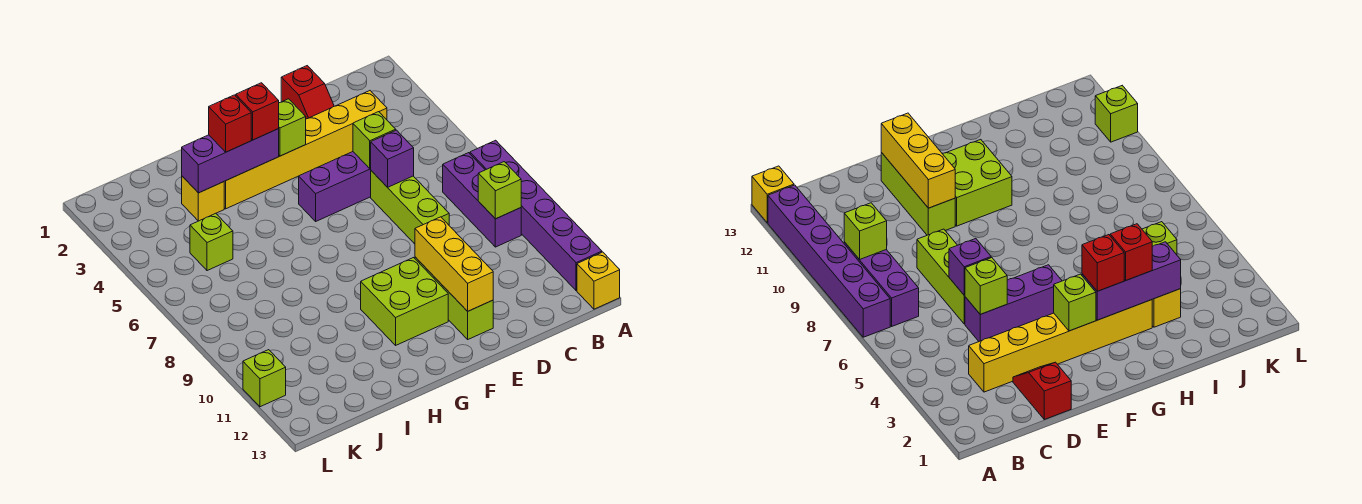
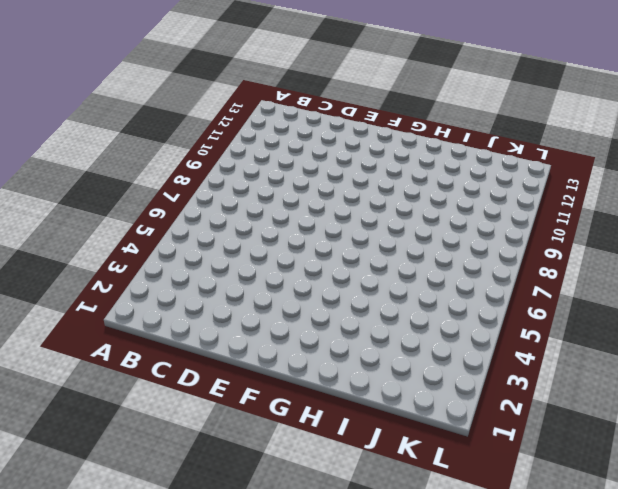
none -> purple 1x6 brick [470,140,602,291]
none -> yellow 1x1 brick [577,252,620,309]
none -> purple 1x3 brick [443,153,521,247]

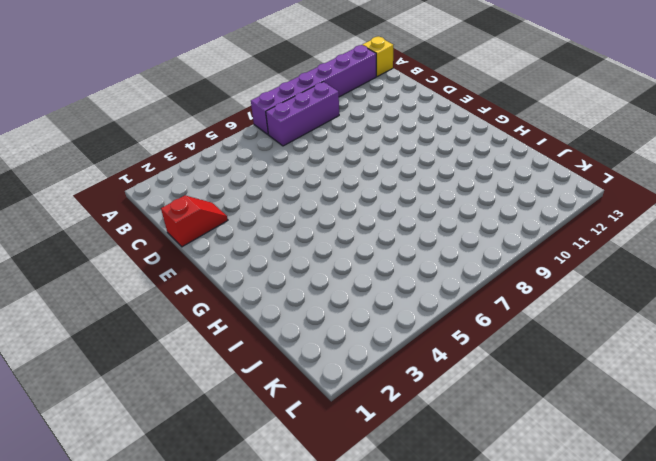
none -> yellow 1x6 brick [224,91,387,209]
none -> purple 1x3 brick [299,152,371,221]
none -> lime 1x3 brick [371,171,449,244]

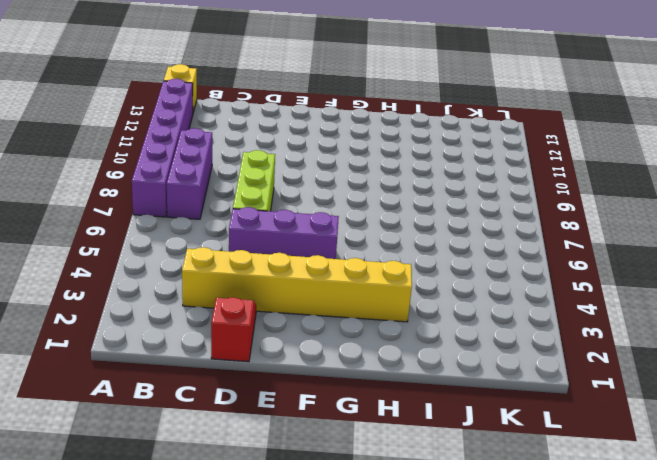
none -> lime 1x3 brick [415,257,493,339]
none -> lime 2x2 brick [361,258,448,345]
none -> yellow 1x1 brick [182,176,224,221]

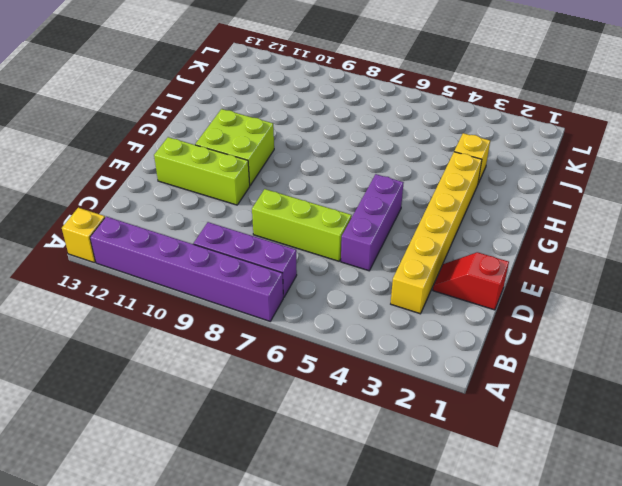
none -> lime 1x1 brick [190,213,233,271]
none -> lime 1x1 brick [243,350,286,407]
none -> lime 1x1 brick [478,162,521,219]

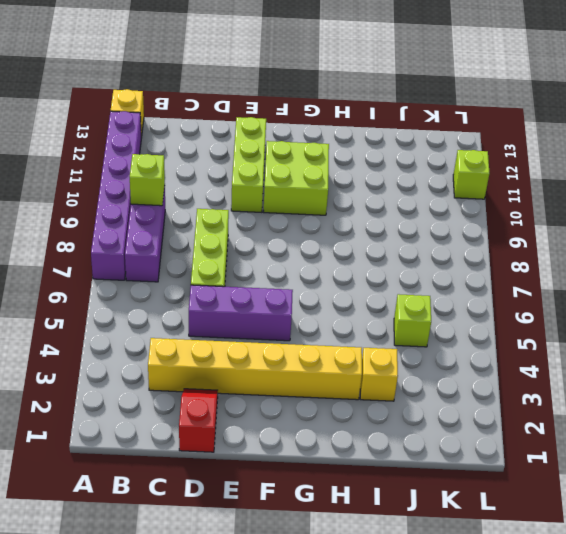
none -> lime 1x1 brick [353,112,396,169]
none -> purple 1x1 brick [371,130,414,187]
none -> yellow 1x3 brick [415,217,493,311]

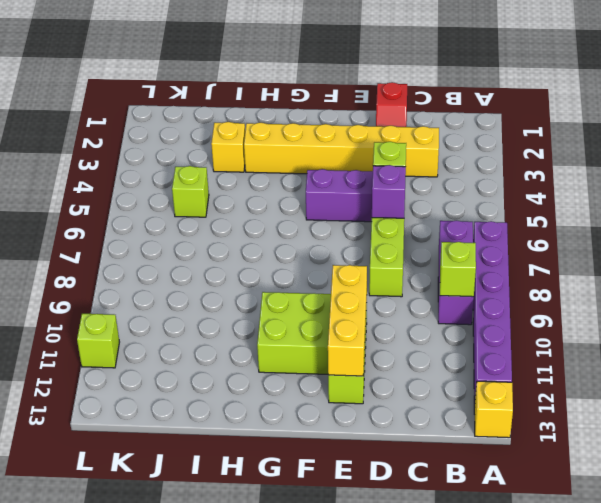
none -> lime 1x1 brick [278,99,306,156]
none -> purple 1x3 brick [182,129,279,193]
none -> red 1x1 brick [236,83,279,140]

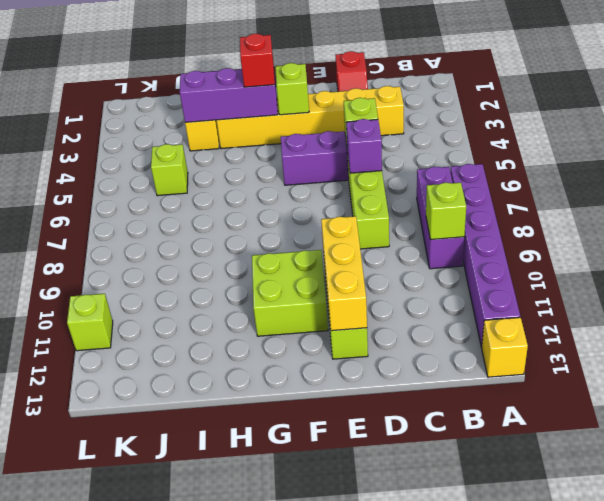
none -> red 1x1 brick [209,95,251,152]

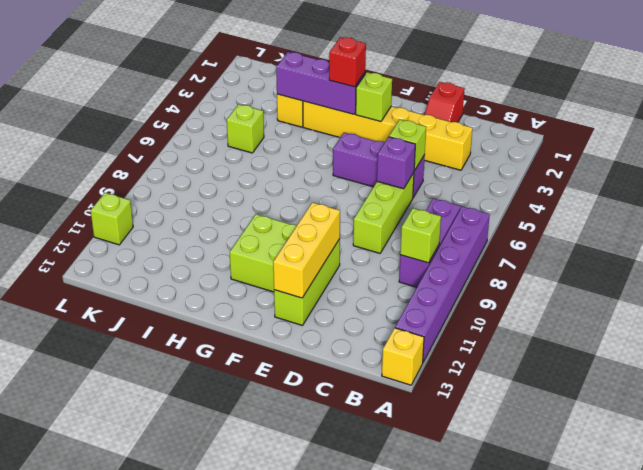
none -> red 1x1 brick [209,95,251,152]

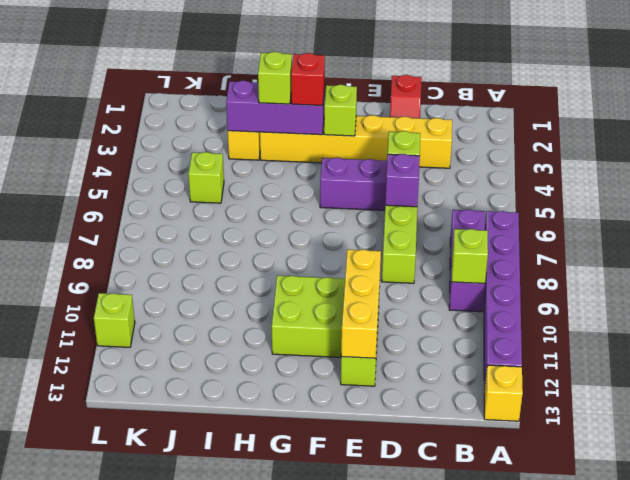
lime 1x1 brick [258,52,292,104] -> red 1x1 brick [209,95,251,152]

